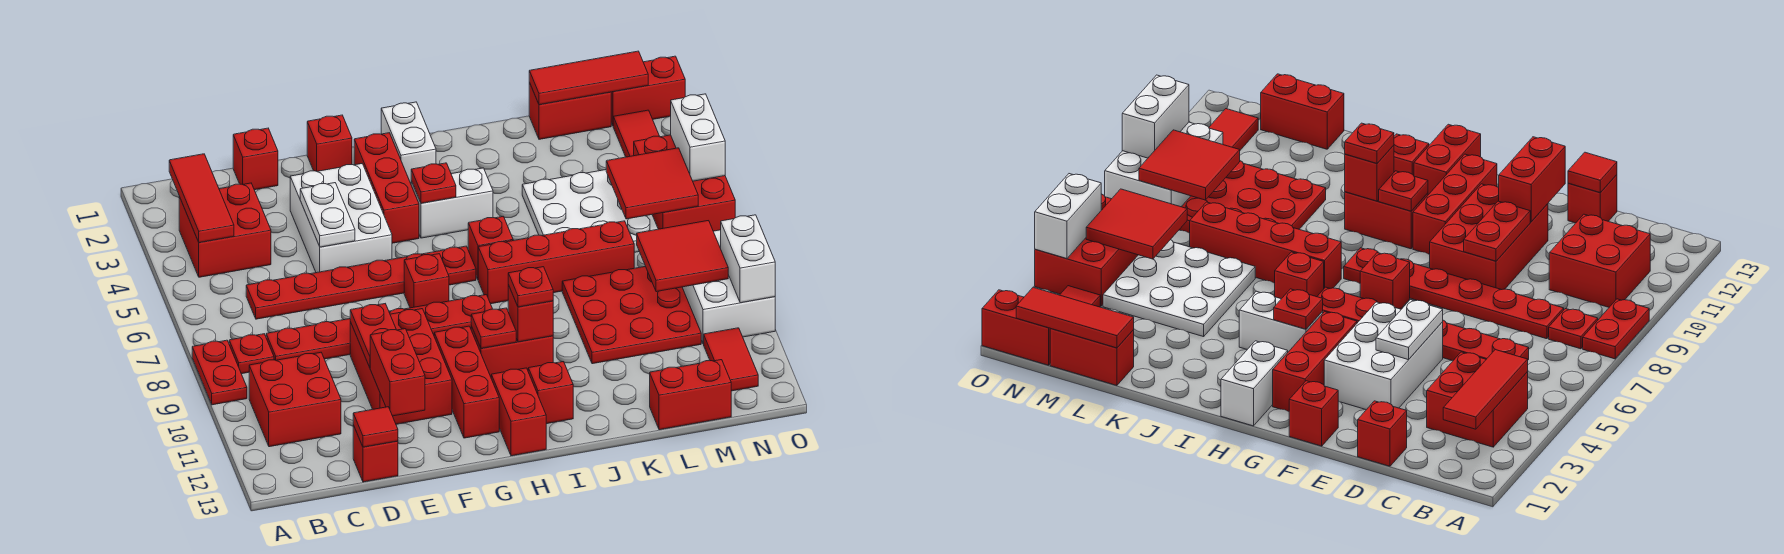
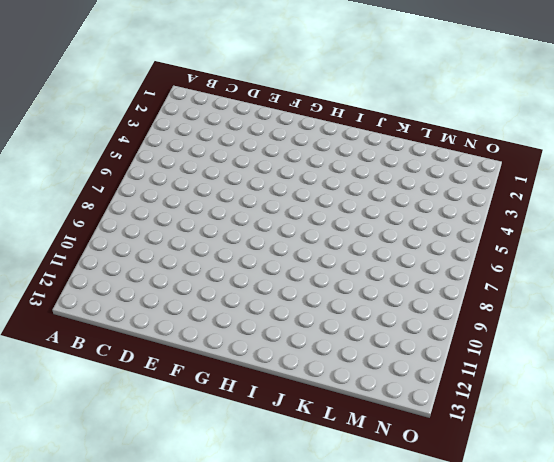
none -> red 1x2 plate [192,340,247,405]
none -> red 2x2 brick [179,183,271,277]
none -> red 1x1 plate [229,334,274,374]
none -> red 2x2 brick [249,352,341,447]

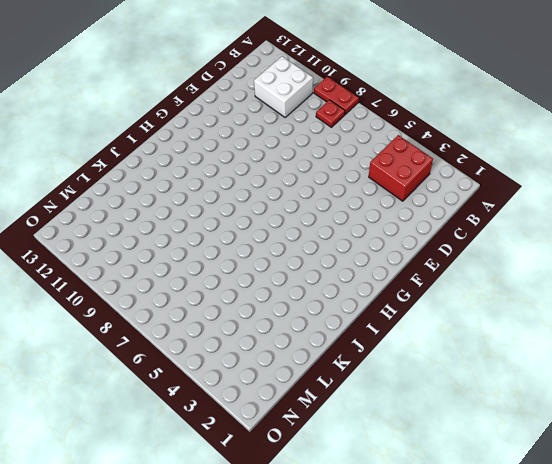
white 2x2 brick [254,56,313,117] -> red 2x2 brick [249,352,341,447]
none -> red 1x6 plate [246,246,476,319]
none -> red 1x6 plate [266,295,492,360]
none -> red 1x1 brick [233,128,278,190]
none -> red 1x1 brick [353,425,398,482]

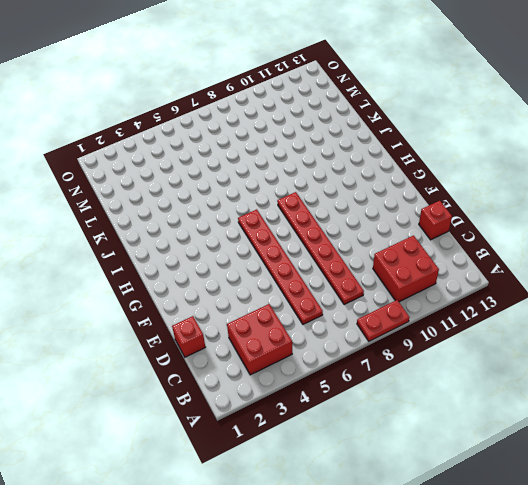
none -> red 1x1 plate [229,334,274,374]
none -> white 2x3 brick [290,164,392,273]
none -> red 2x3 brick [350,309,452,424]
none -> red 1x1 brick [307,115,352,171]

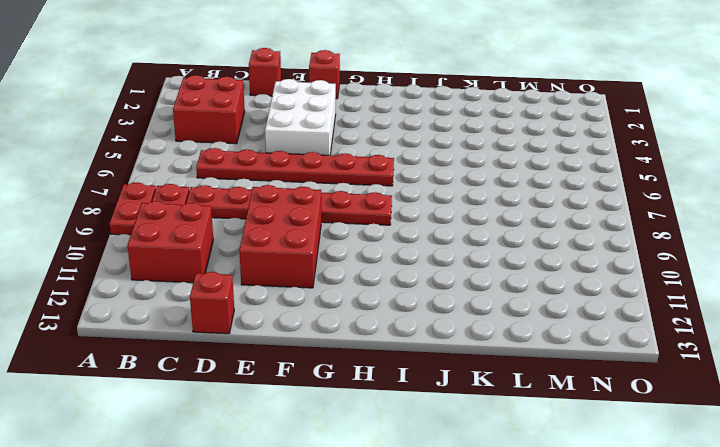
none -> red 1x3 brick [354,133,419,243]
none -> red 1x1 brick [404,254,449,308]
none -> red 1x3 brick [434,326,499,438]
none -> white 1x2 brick [381,102,436,183]

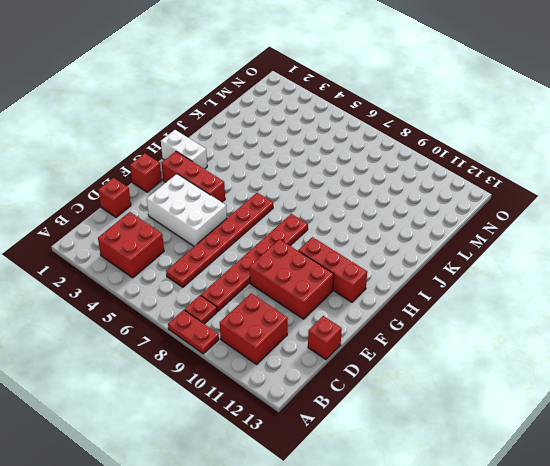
none -> red 1x1 brick [404,254,449,308]
none -> white 1x2 brick [411,168,493,238]
none -> red 1x2 brick [471,326,553,377]
none -> red 1x2 brick [491,368,546,456]

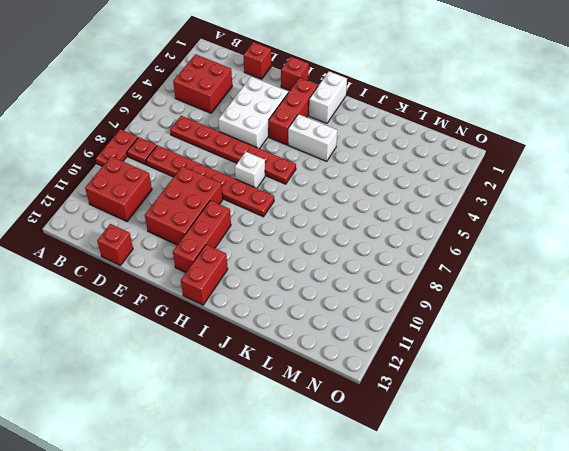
white 1x1 brick [235,152,265,188] -> red 1x1 brick [404,254,449,308]
none -> red 1x2 brick [471,326,553,377]
none -> red 1x1 brick [468,216,513,279]
none -> red 1x4 brick [478,221,634,304]
none -> red 1x1 brick [528,362,573,424]

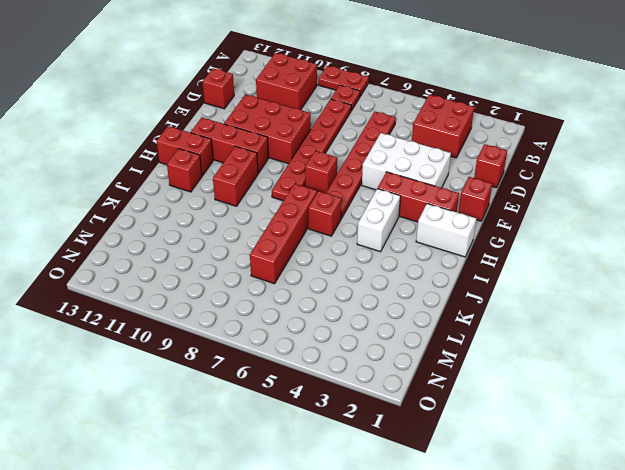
none -> white 3x3 plate [522,170,658,252]
none -> red 3x3 plate [562,266,701,364]
none -> red 1x2 brick [529,83,611,139]
none -> red 1x2 brick [650,360,731,430]

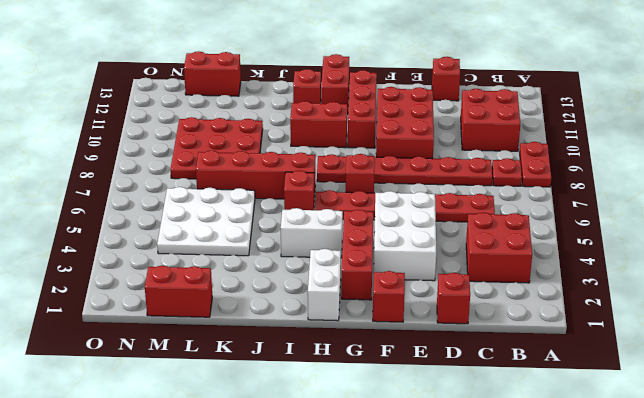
none -> red 1x2 brick [611,56,685,125]
none -> red 1x2 tile [613,110,660,157]
none -> red 2x3 brick [634,135,735,231]
none -> white 2x3 brick [682,230,775,344]

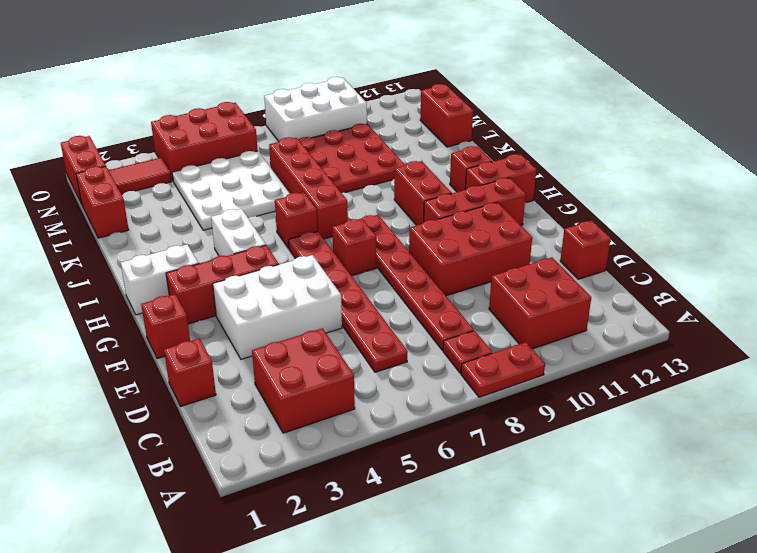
none -> red 1x2 tile [704,328,758,391]
none -> red 1x3 tile [169,154,234,242]
none -> red 1x1 tile [353,407,398,447]
none -> white 1x2 plate [300,183,355,247]

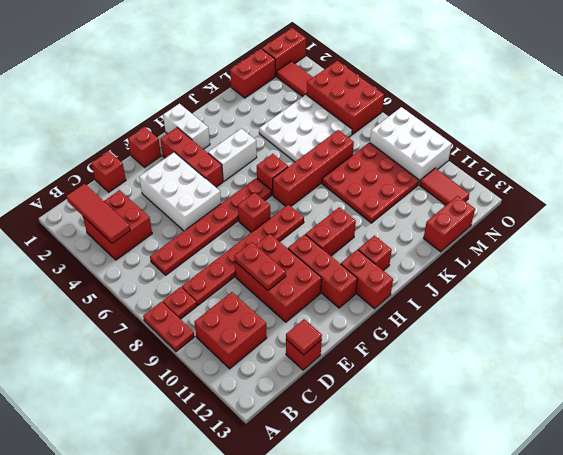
none -> white 1x2 plate [300,183,355,247]
none -> red 1x2 brick [370,329,425,416]
none -> red 1x1 plate [411,163,456,203]
none -> red 1x1 plate [471,308,516,348]

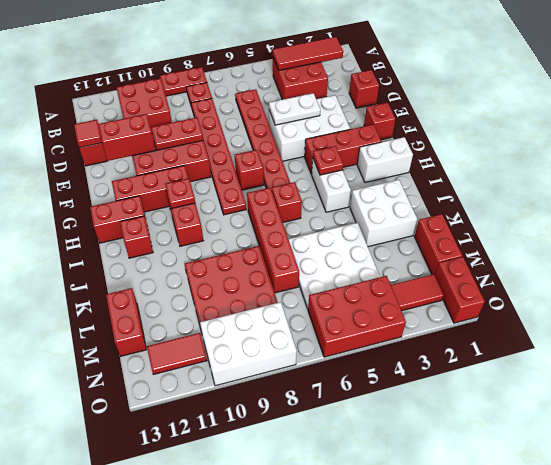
white 2x2 brick [350,180,417,247] -> none
none -> red 1x1 brick [508,285,553,342]
none -> red 1x3 tile [529,51,648,105]
none -> red 2x2 tile [606,148,698,219]
none -> red 2x2 tile [637,221,728,292]

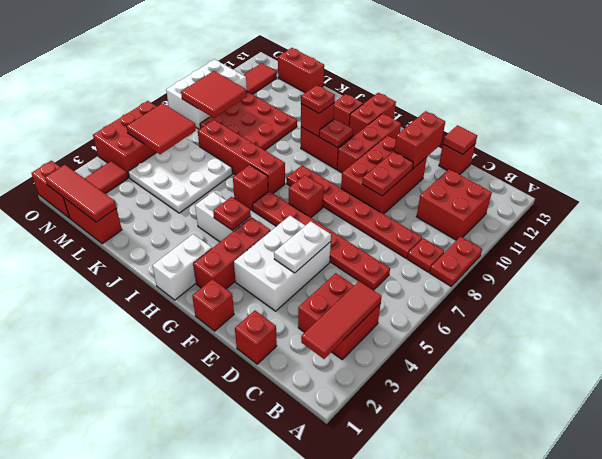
none -> white 1x2 brick [671,94,725,181]
none -> white 1x2 brick [721,215,775,303]

